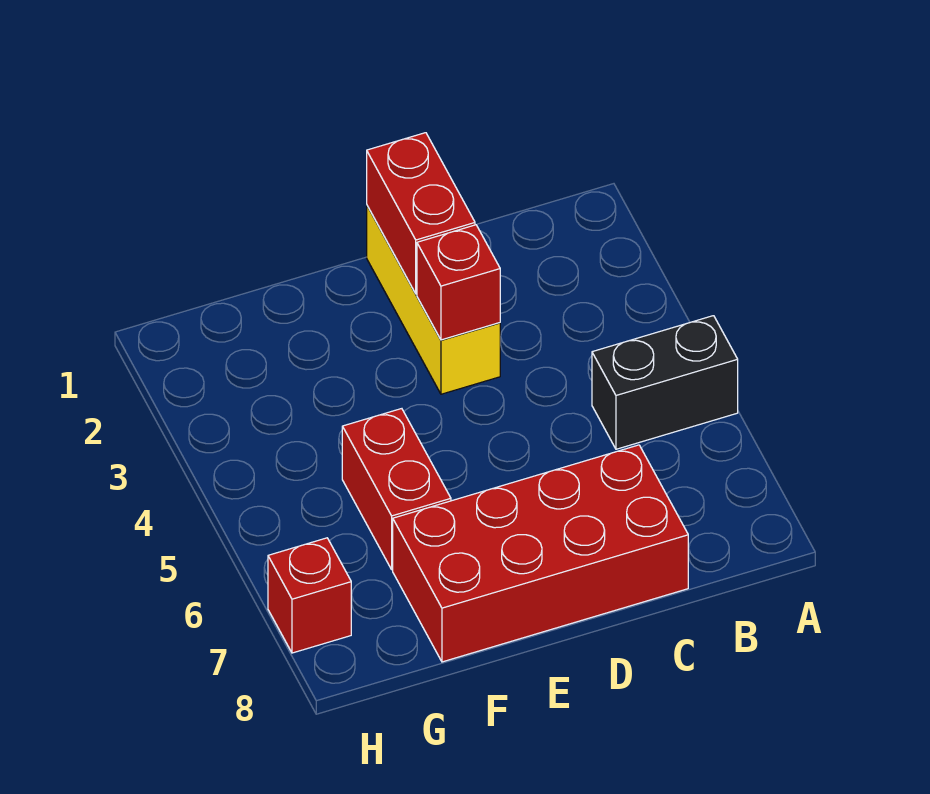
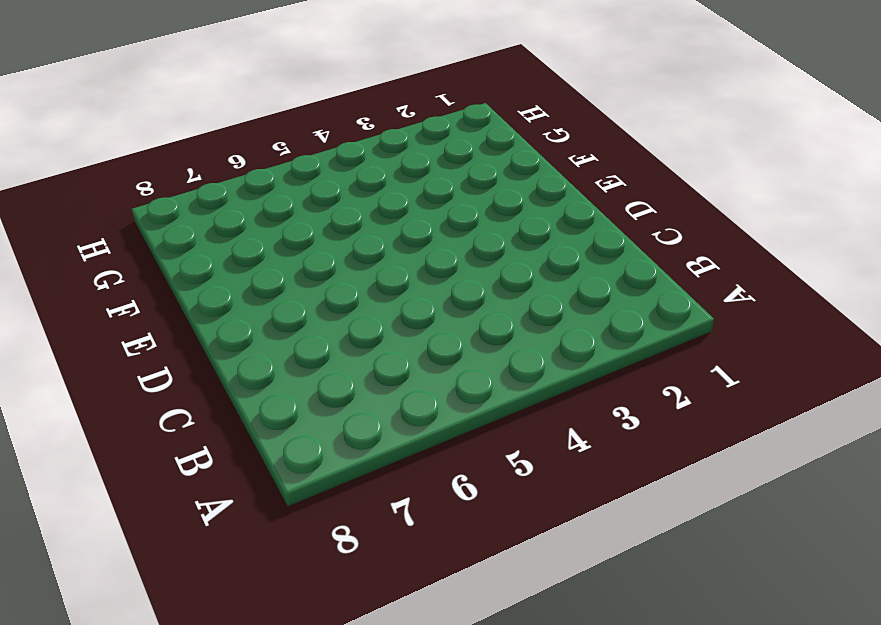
none -> black 1x2 brick [592,316,738,449]
none -> red 2x4 brick [393,445,688,662]

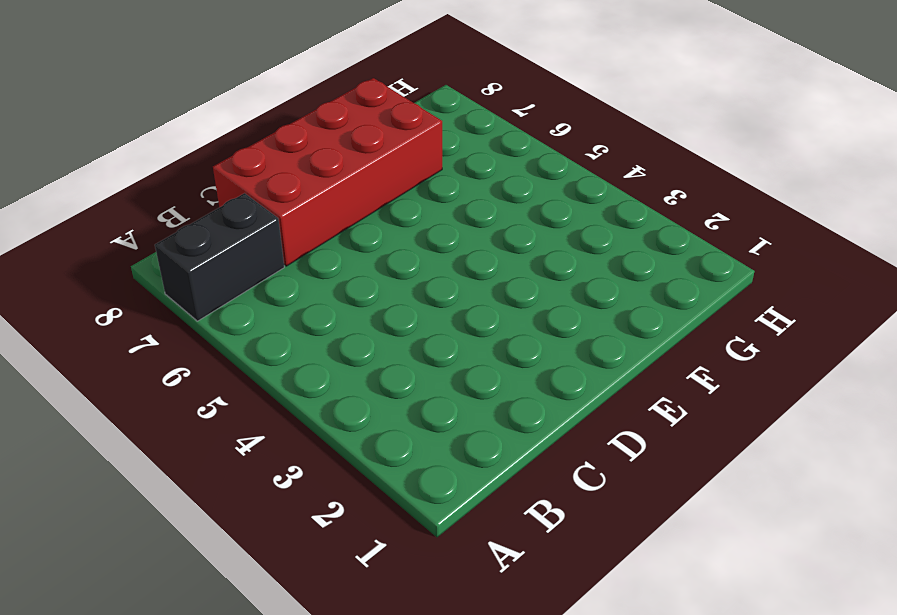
black 1x2 brick [155,193,284,321] -> black 1x2 brick moved to [592,316,738,449]
none -> yellow 1x3 brick [367,206,500,394]
none -> red 1x2 brick [342,409,451,570]

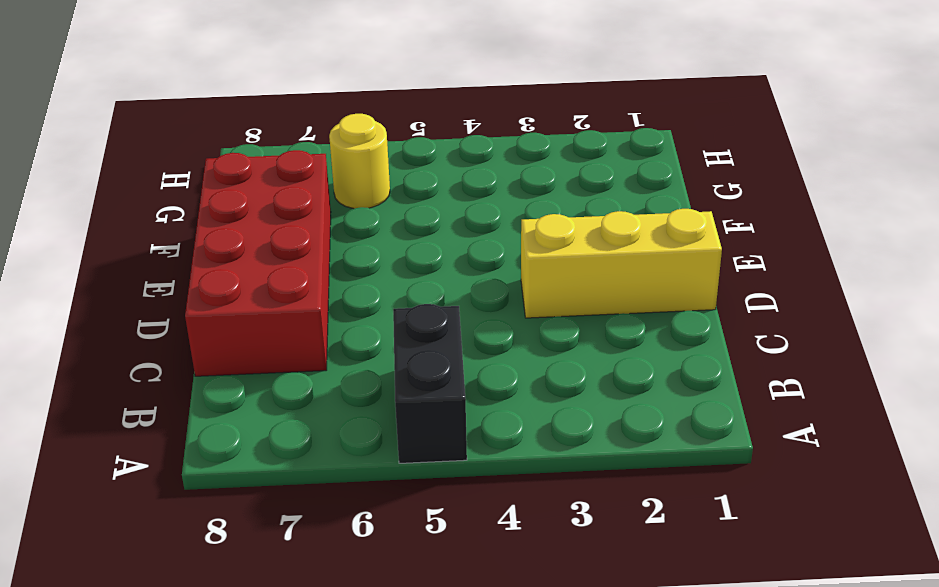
yellow 1x1 round brick [329,114,390,209] -> none
none -> red 1x2 brick [342,409,451,570]
none -> red 1x1 brick [268,538,351,653]

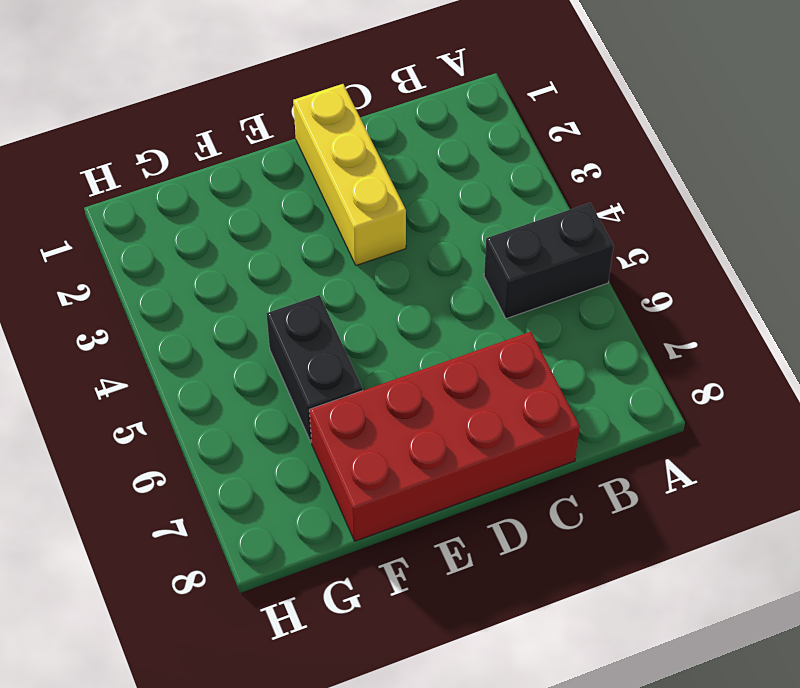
black 1x2 brick [266,295,363,442] -> red 1x2 brick [342,409,451,570]
none -> red 1x1 brick [268,538,351,653]
none -> red 1x2 brick [367,133,475,294]

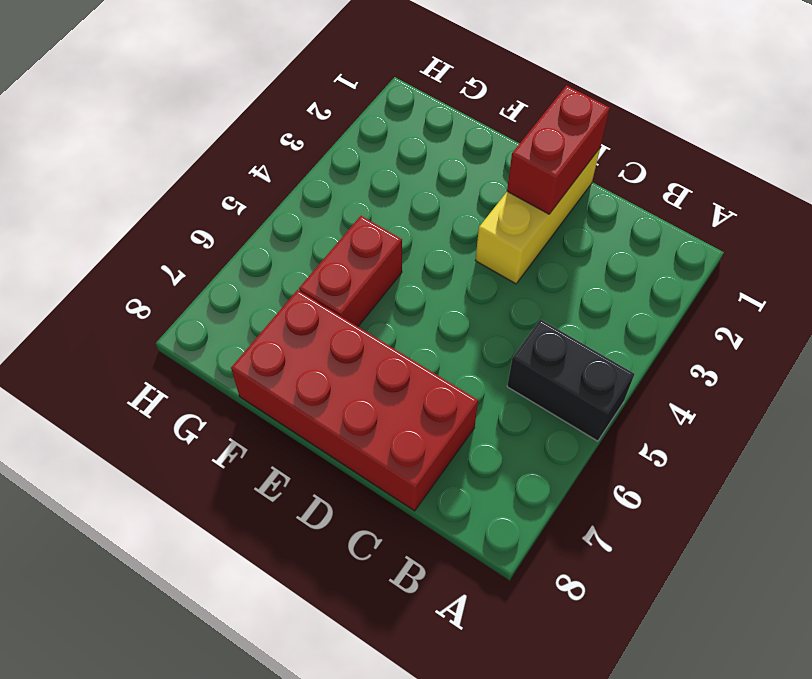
none -> red 1x1 brick [268,538,351,653]
none -> red 1x1 brick [417,225,500,340]

